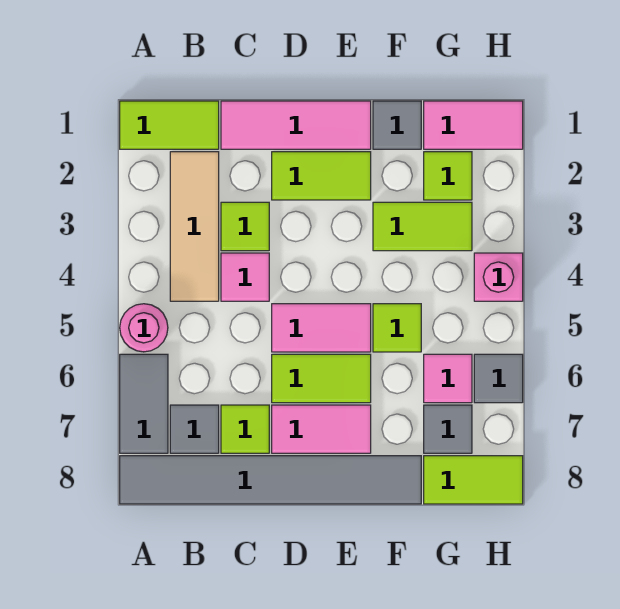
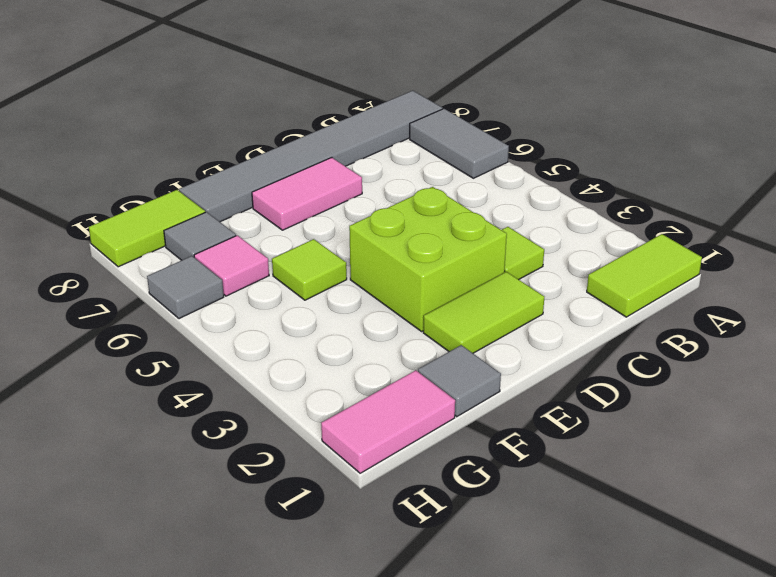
lime 2x2 brick [349,187,507,331] -> none
none -> pink 1x1 round brick [120,304,168,352]
none -> tan 1x3 tile [170,152,219,301]
none -> grey 1x1 tile [170,405,219,453]

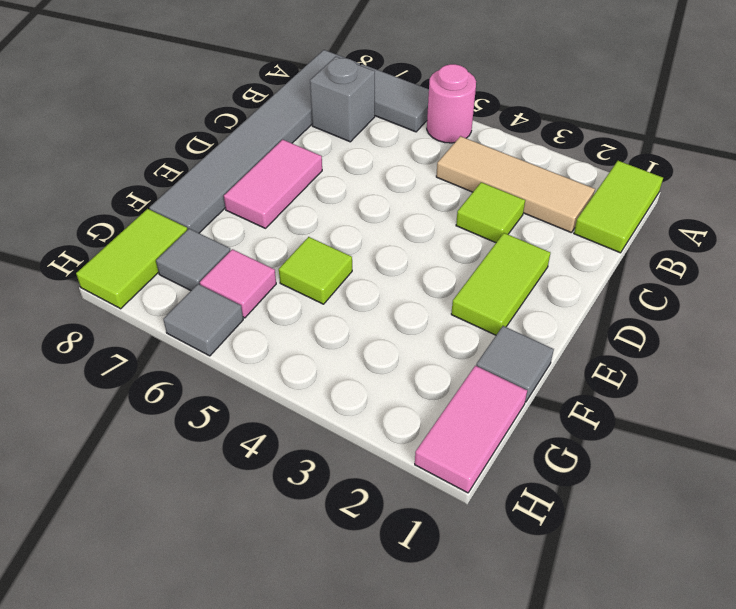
grey 1x1 brick [310,57,375,142] -> grey 1x1 tile [170,405,219,453]
none -> pink 1x3 tile [221,101,371,149]
none -> pink 1x1 tile [221,253,269,301]
none -> lime 1x1 tile [221,405,269,453]

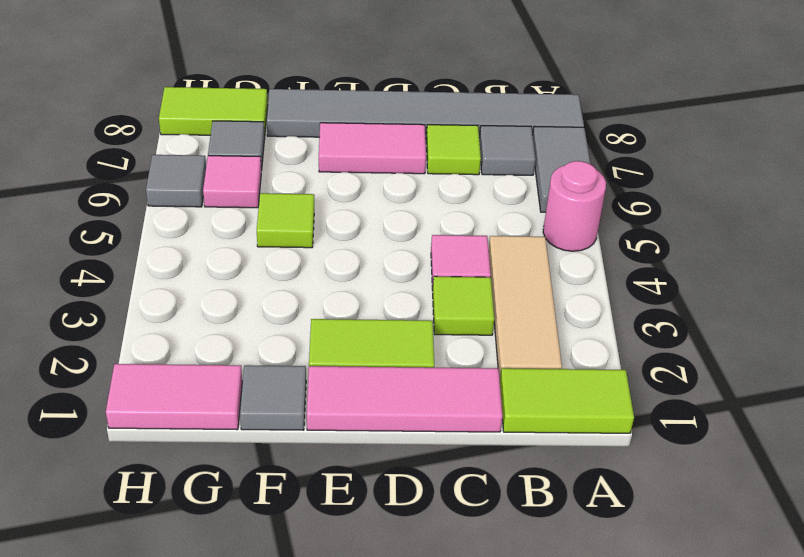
none -> pink 1x2 tile [272,304,371,352]
none -> lime 1x2 tile [272,354,371,403]
none -> lime 1x2 tile [373,202,472,251]

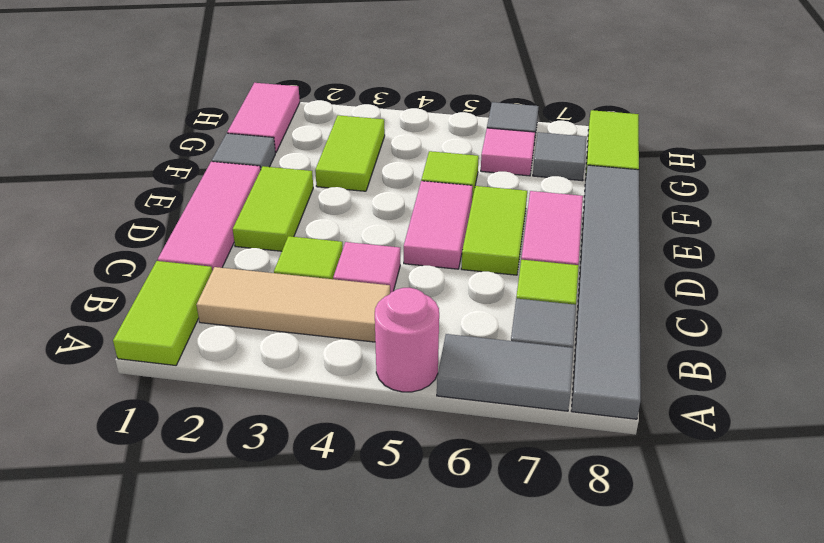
none -> lime 1x1 tile [424,152,472,200]
none -> pink 1x1 brick [474,253,523,301]

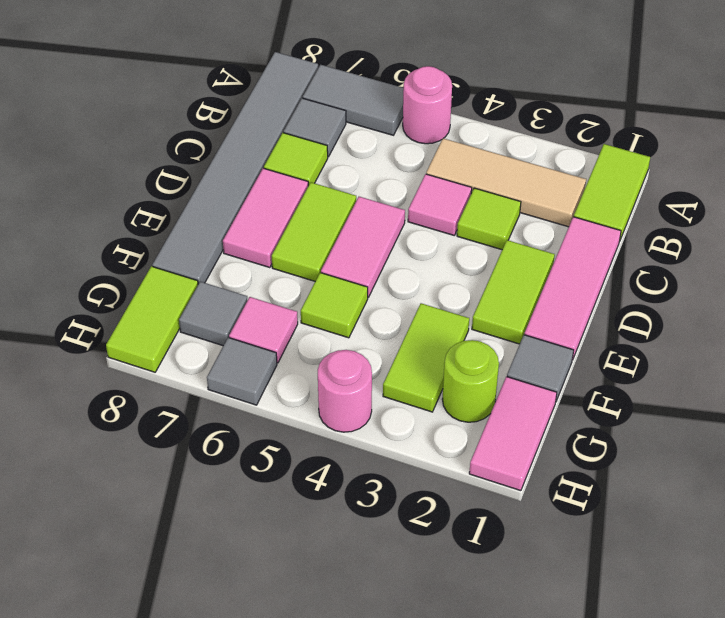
lime 1x1 round brick [442,340,499,422] -> lime 1x1 tile [424,152,472,200]
pink 1x1 round brick [318,350,372,432] -> pink 1x1 brick [474,253,523,301]

